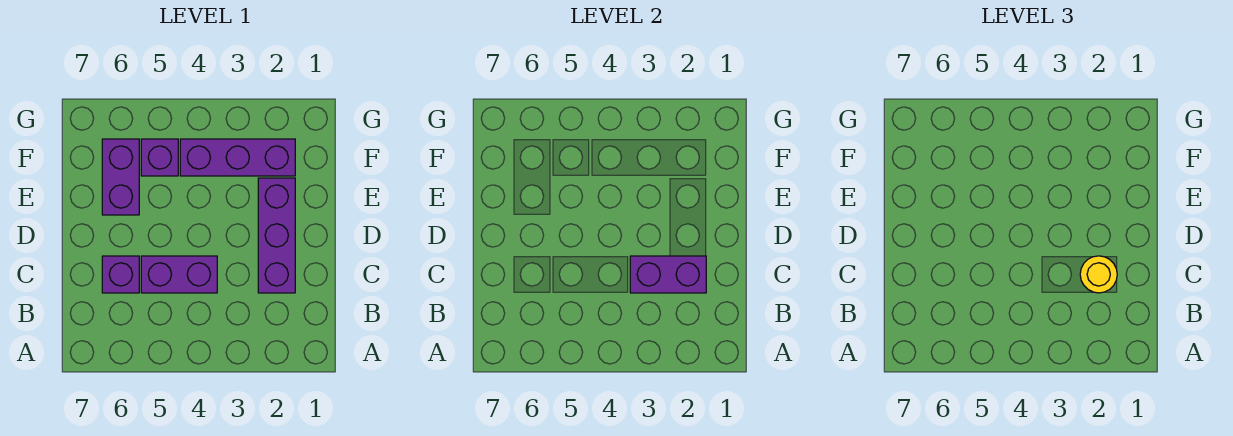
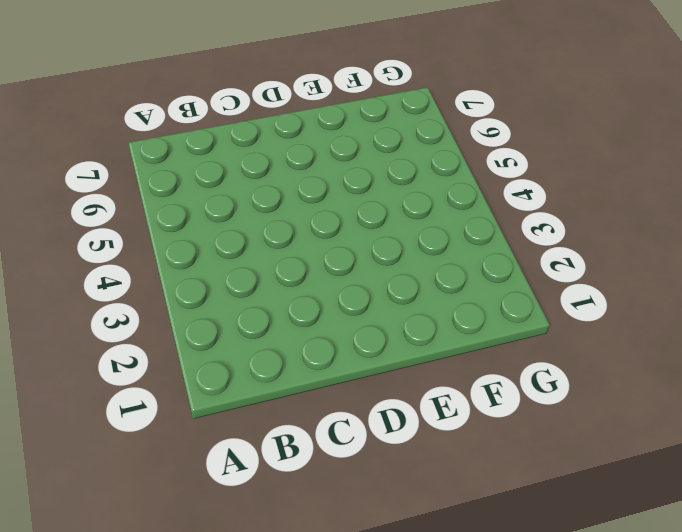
none -> purple 1x3 brick [258,178,295,293]
none -> purple 1x2 brick [141,256,217,293]

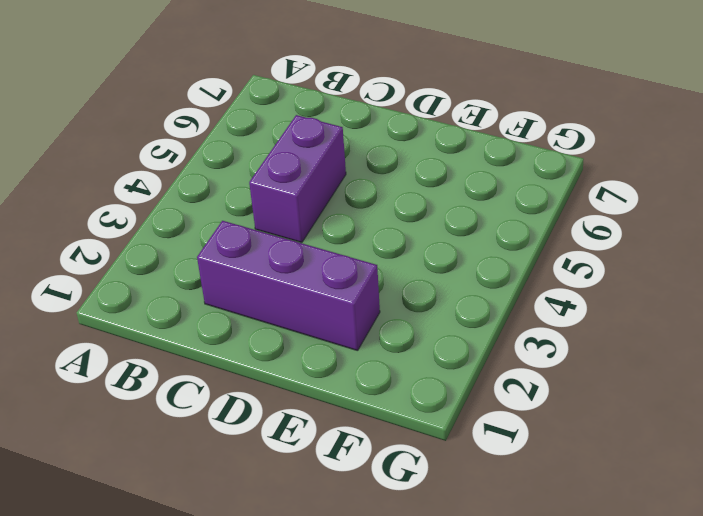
none -> purple 1x1 brick [102,256,139,293]
none -> purple 1x2 brick [102,139,139,215]

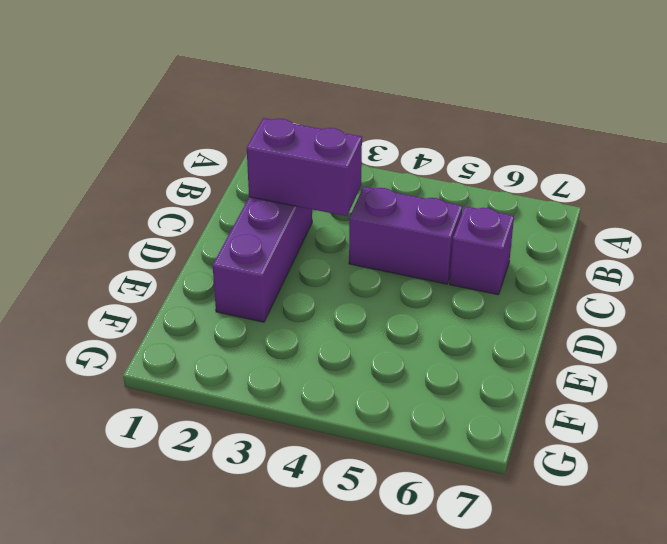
none -> purple 1x2 brick [102,139,139,215]
none -> purple 1x3 brick [180,139,295,176]

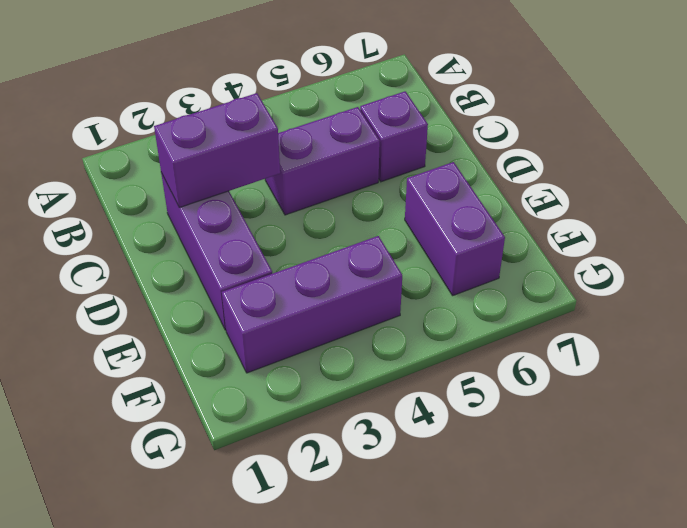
none -> purple 1x1 brick [141,139,178,176]
none -> yellow 1x1 round brick [1080,256,1117,293]

